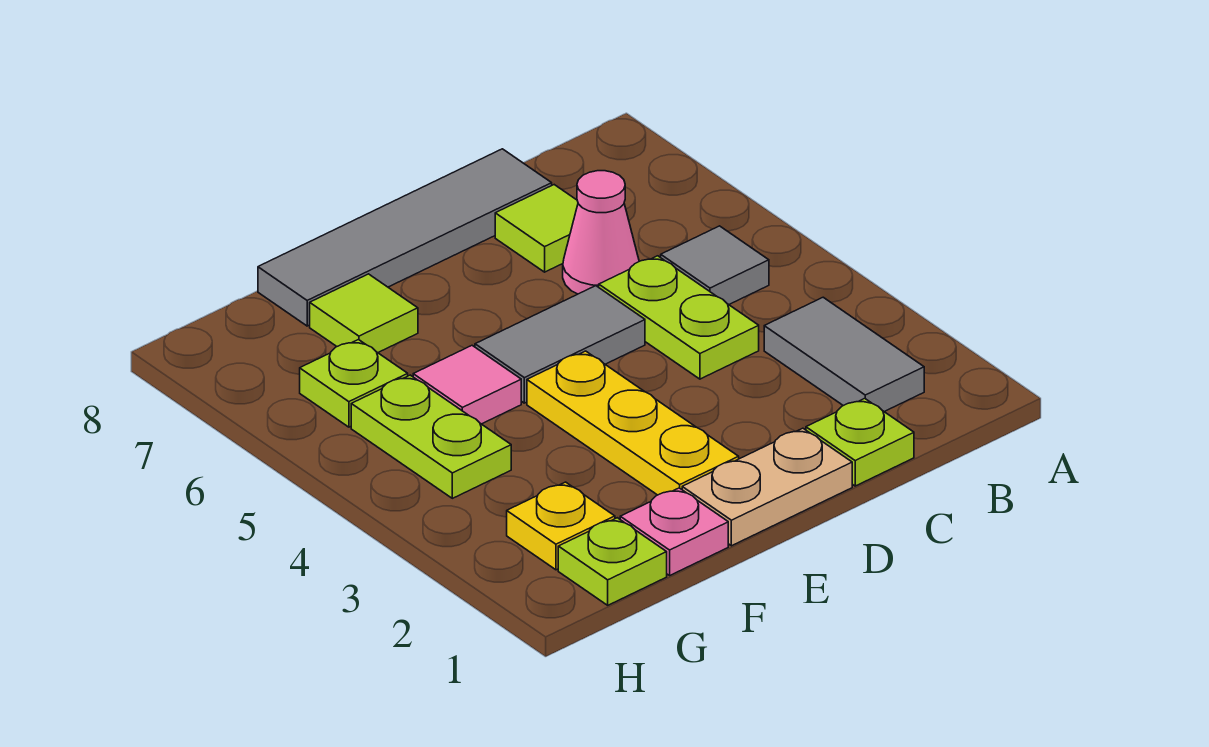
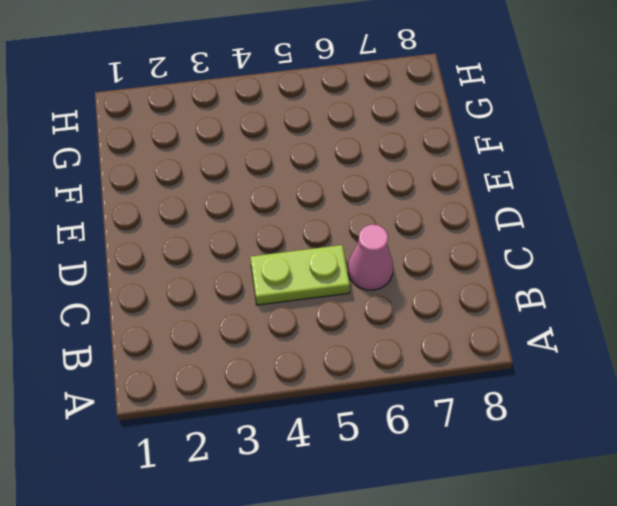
none -> grey 1x2 tile [764,297,924,412]
none -> grey 1x1 tile [661,226,769,304]
none -> lime 1x1 plate [806,398,914,486]

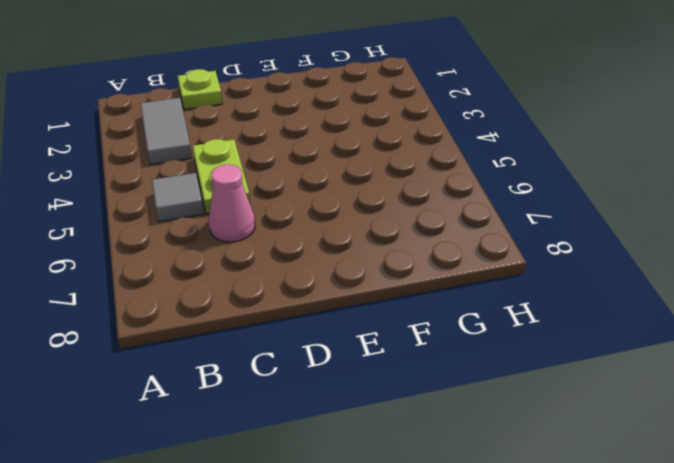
none -> lime 1x1 tile [495,185,578,272]
none -> grey 1x4 tile [258,149,552,326]
none -> tan 1x2 plate [682,428,852,546]

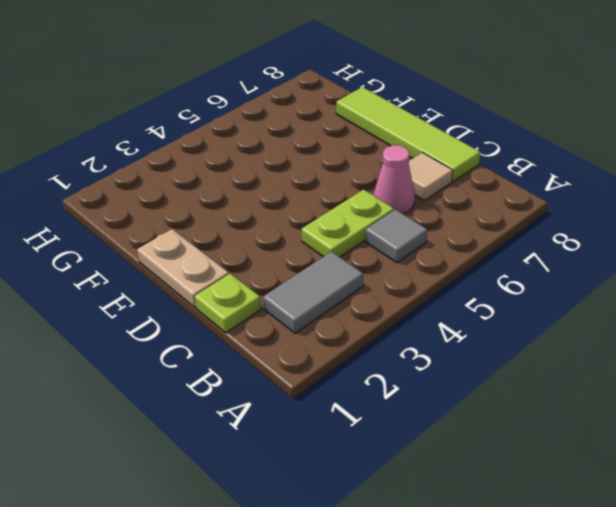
tan 1x1 tile [409,153,453,201] -> lime 1x1 tile [495,185,578,272]
lime 1x4 tile [336,87,480,182] -> grey 1x4 tile [258,149,552,326]
none -> grey 1x2 tile [475,286,645,403]
none -> yellow 1x3 plate [527,351,739,495]
none -> pink 1x1 plate [620,488,728,575]

